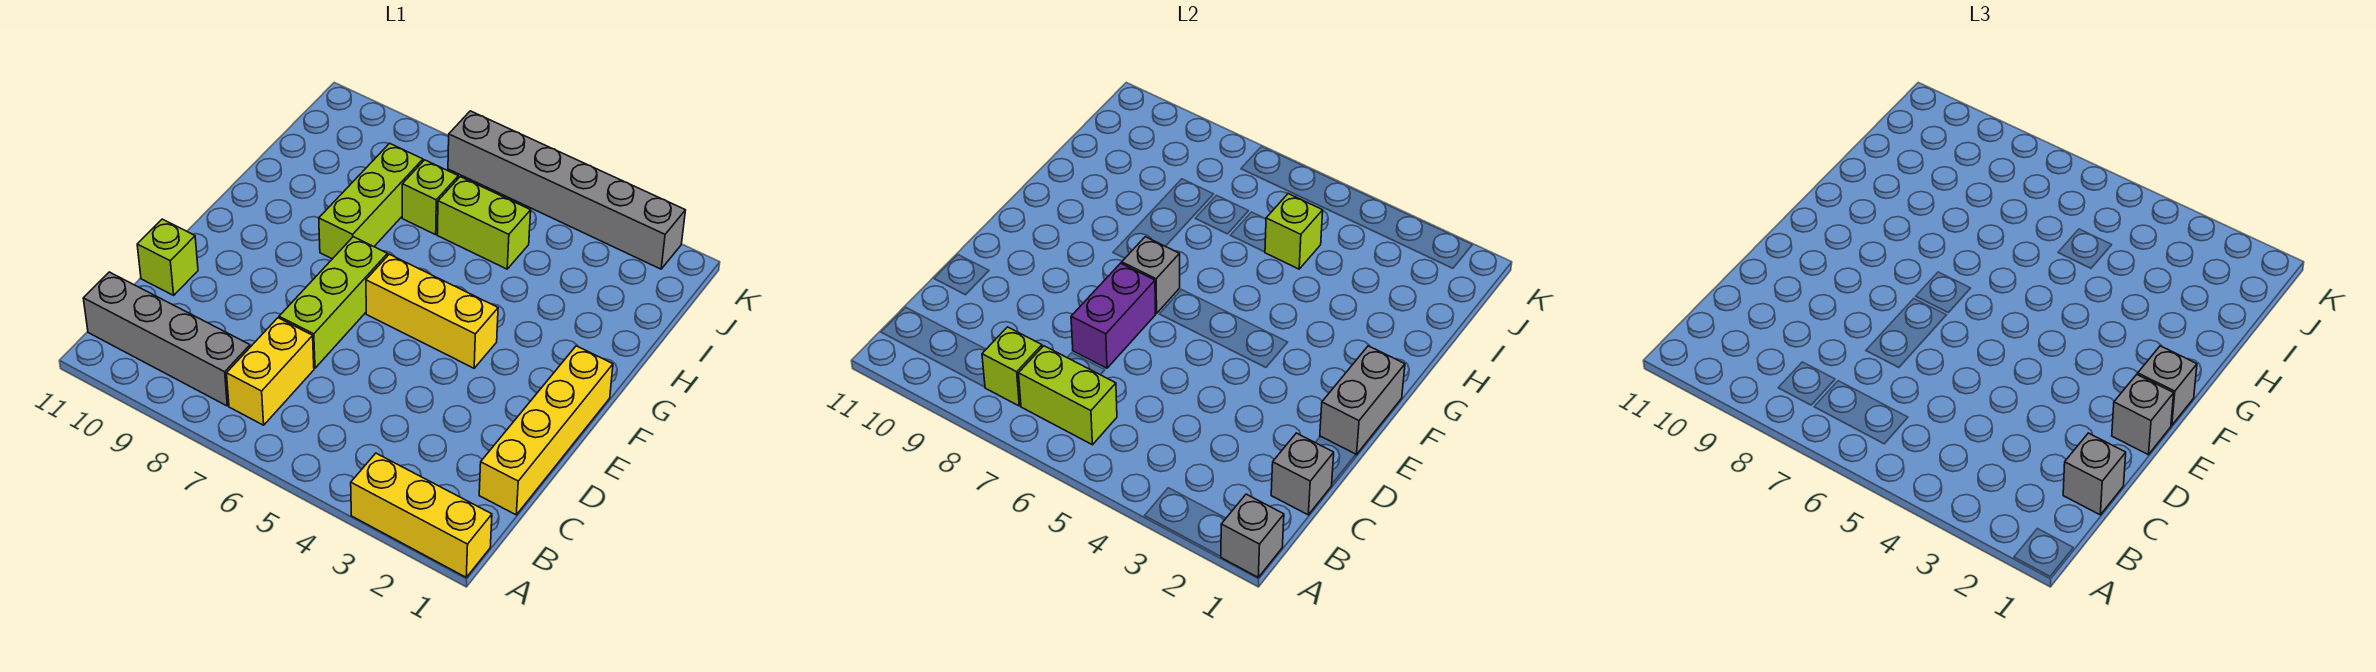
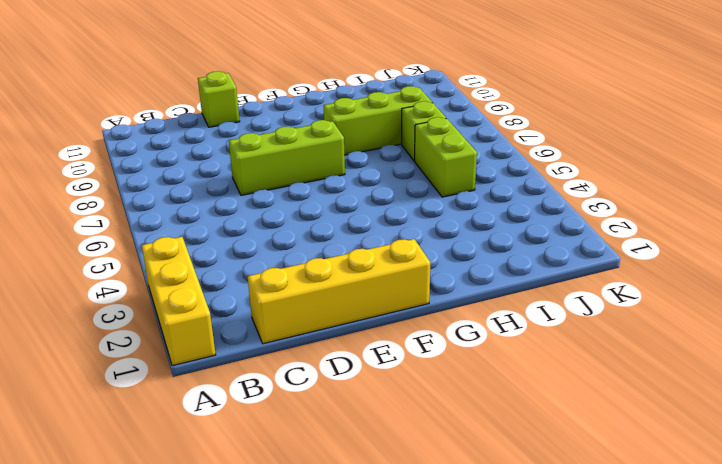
none -> yellow 1x2 brick [227,318,314,425]
none -> grey 1x4 brick [83,272,250,406]
none -> yellow 1x3 brick [366,254,498,368]

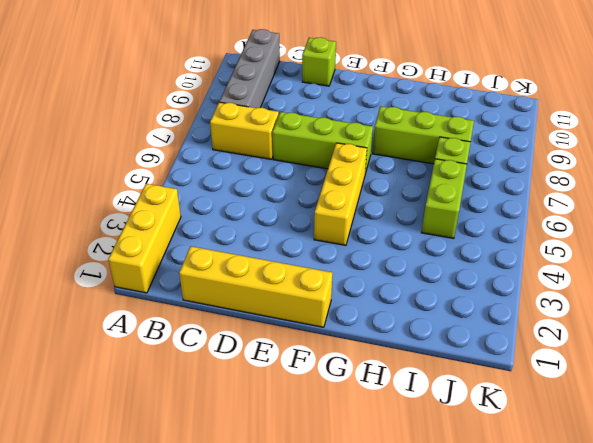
none -> grey 1x6 brick [448,111,686,269]
none -> grey 1x1 brick [1221,494,1284,577]
none -> lime 1x2 brick [1019,346,1117,445]

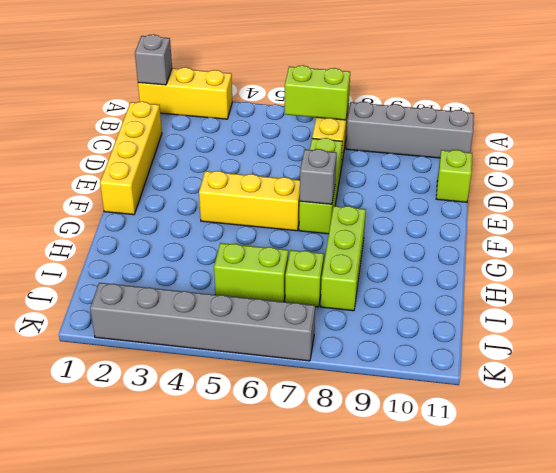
none -> lime 1x1 brick [982,327,1042,406]
none -> grey 1x1 brick [1271,433,1334,515]
none -> purple 1x2 brick [1071,263,1156,368]

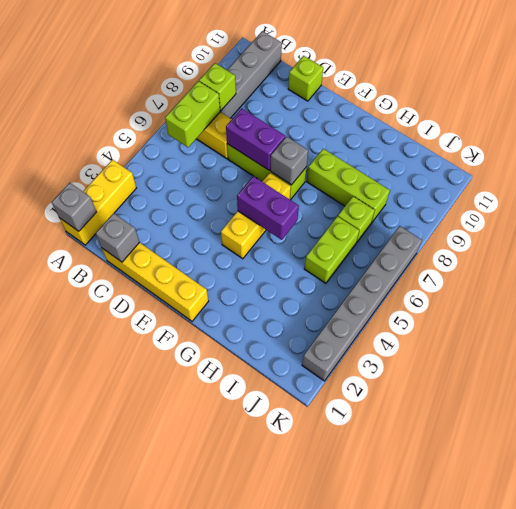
purple 1x2 brick [237,176,299,240] -> none
none -> grey 1x2 brick [1320,346,1405,455]
none -> lime 1x1 brick [1265,194,1323,269]
none -> grey 1x1 brick [2063,433,2126,515]

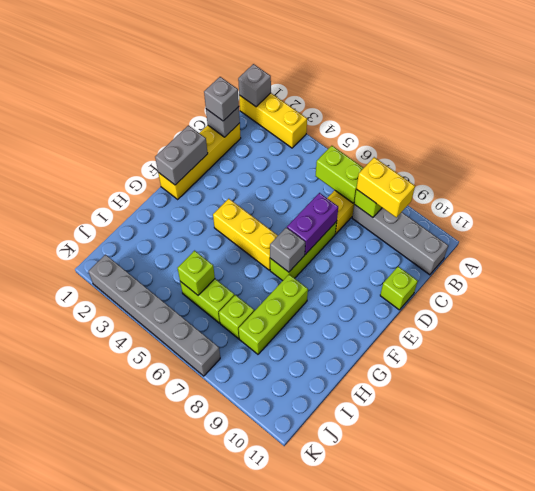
yellow 1x2 brick [356,157,415,217] -> none
none -> grey 1x1 brick [2112,375,2174,455]
none -> grey 1x1 brick [2138,346,2197,425]

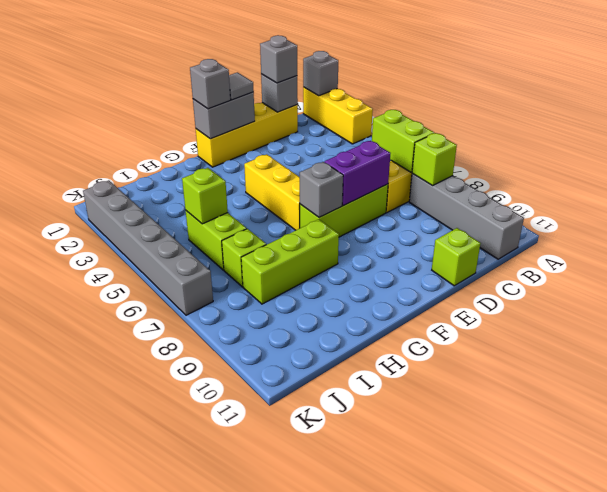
grey 1x1 tile [229,72,254,100] -> grey 1x1 brick [2112,375,2174,455]

